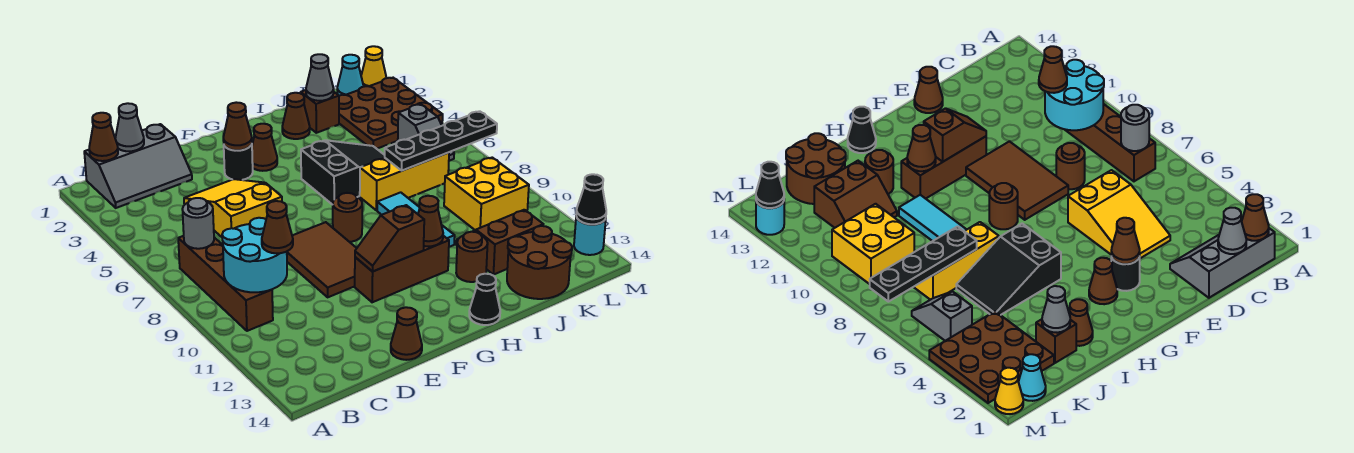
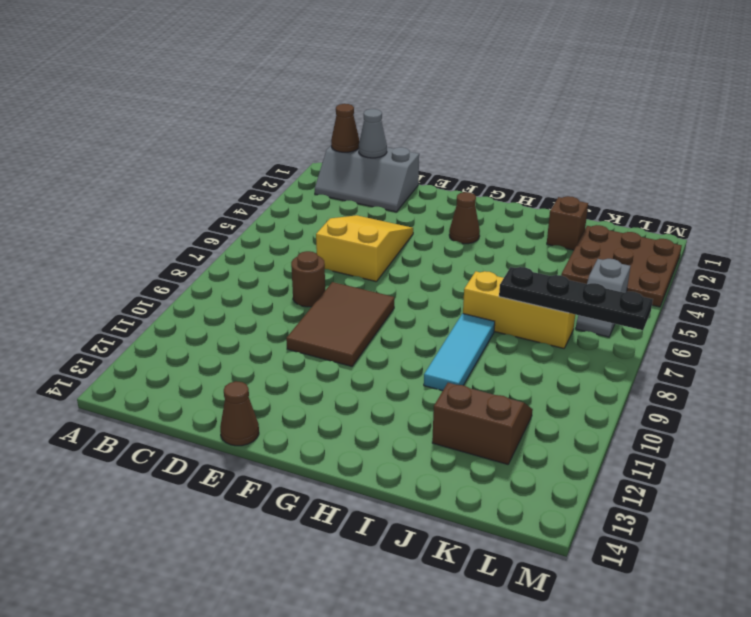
none -> brown 1x4 brick [178,236,273,331]
none -> black 1x1 round brick [224,144,253,180]
none -> brown 1x3 brick [355,236,449,302]
none -> brown 1x1 round brick [333,193,362,242]

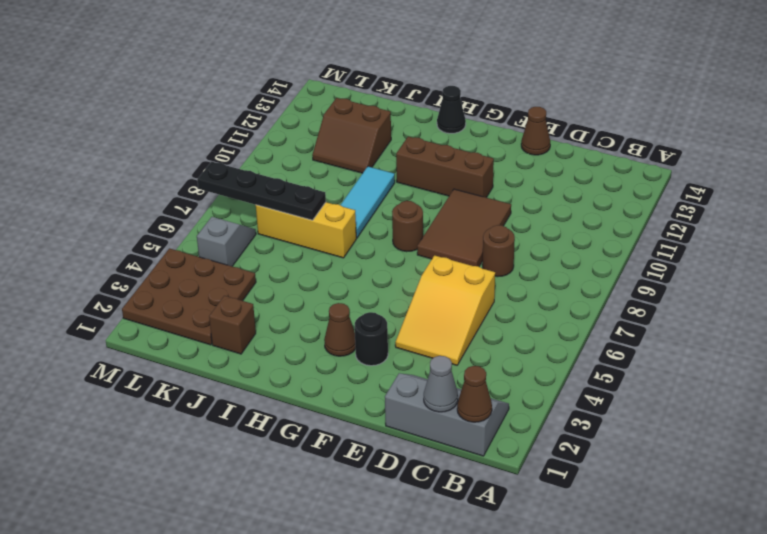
none -> brown 1x4 brick [178,236,273,331]
none -> black 2x3 slope [301,140,385,205]
none -> brown 1x1 cone [282,93,310,139]
none -> brown 1x1 round brick [456,232,488,282]

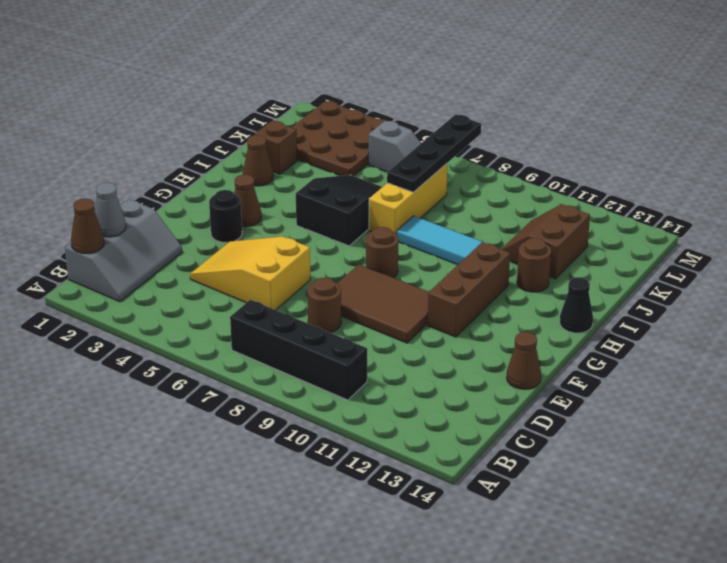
black 1x4 brick [230,300,367,400] -> brown 1x4 brick [178,236,273,331]
none -> brown 2x2 round brick [507,226,572,299]
none -> yellow 2x2 brick [444,158,529,230]
none -> cyan 1x1 cone [337,55,364,95]
none -> yellow 1x1 cone [361,46,386,87]

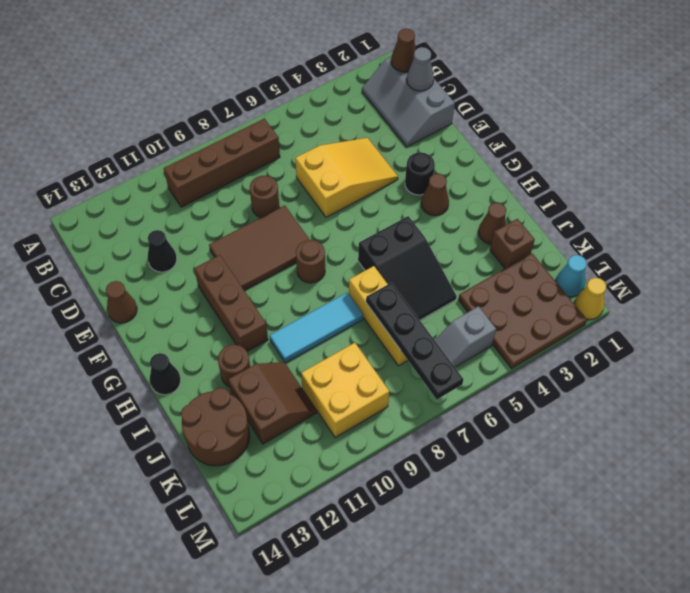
black 1x1 cone [148,230,177,272] -> black 1x1 cone moved to [576,174,606,224]
none -> cyan 1x1 round brick [574,217,606,255]
none -> grey 1x1 round brick [182,198,214,249]
none -> cyan 2x2 round brick [222,218,287,292]
none -> brown 1x1 cone [223,102,252,151]

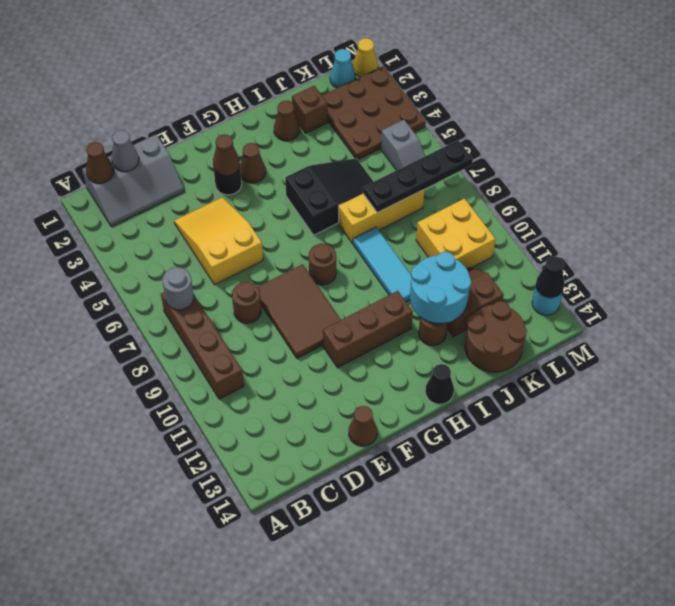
cyan 2x2 round brick [410,252,471,323] -> cyan 2x2 round brick moved to [222,218,287,292]
none -> brown 1x2 slope [355,205,424,272]
none -> brown 1x1 cone [418,196,443,246]
none -> grey 1x1 cone [306,54,334,101]
none -> brown 1x1 cone [262,201,293,253]

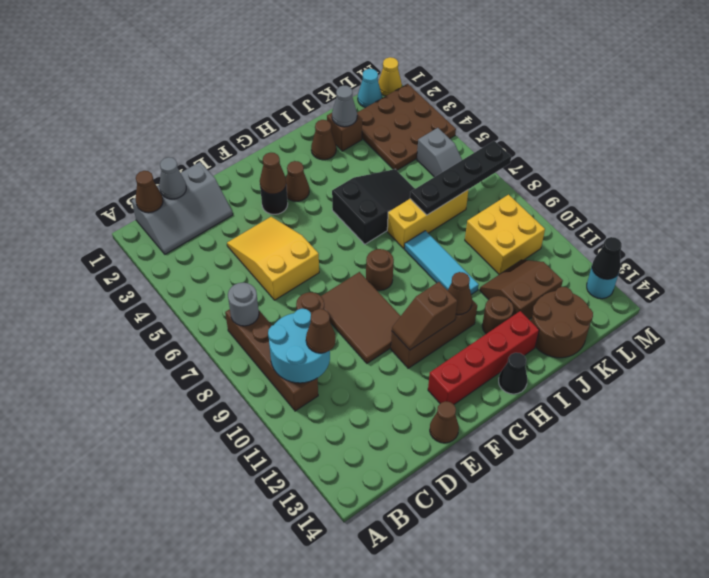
red 1x4 brick [428,311,539,404] -> none

